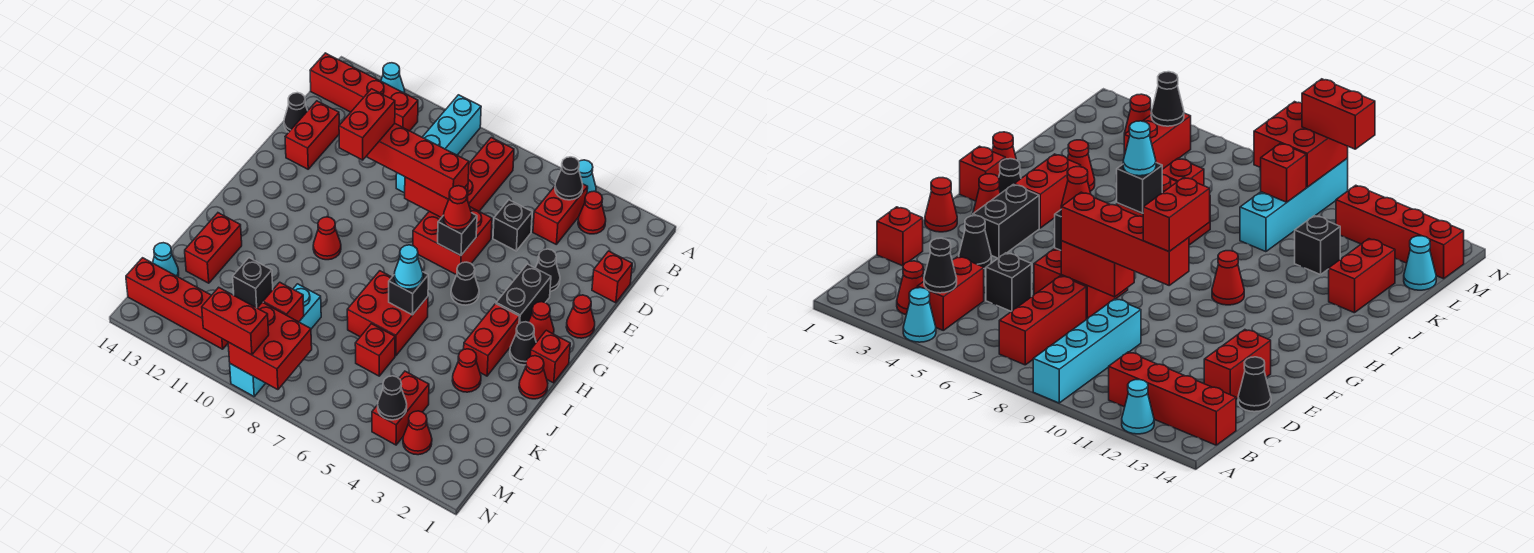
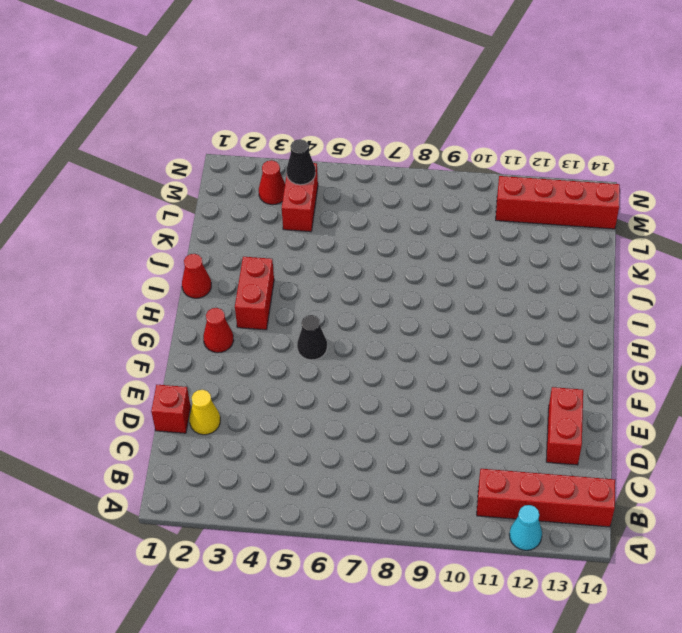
yellow 1x1 cone [189,390,220,435] -> none
none -> cyan 1x1 cone [579,160,596,194]
none -> cyan 1x4 brick [396,95,481,193]
none -> red 1x1 cone [578,191,606,234]
none -> red 1x2 brick [533,184,588,244]

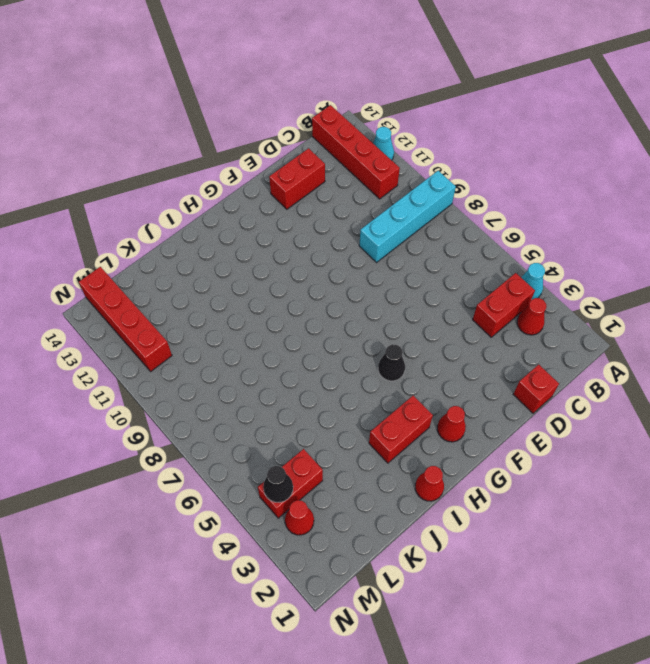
none -> red 1x3 brick [468,138,514,211]
none -> black 1x1 brick [493,200,532,251]
none -> black 1x1 cone [284,93,308,132]
none -> black 1x1 cone [536,249,560,292]

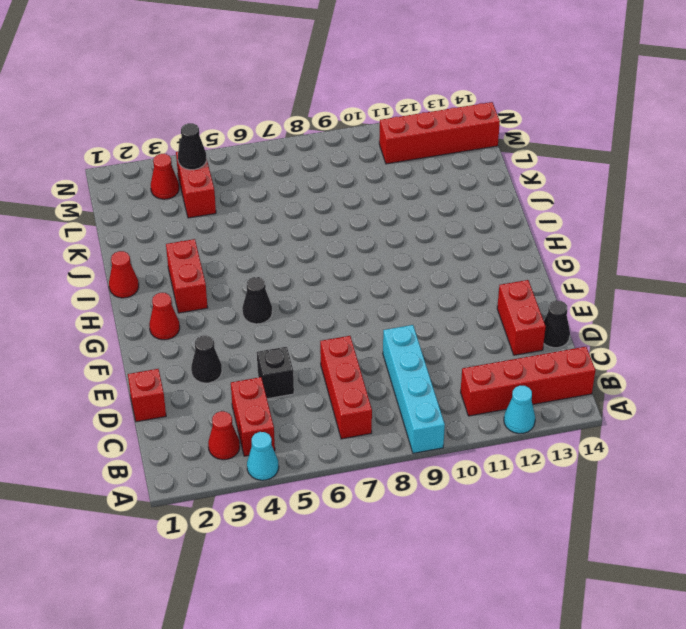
none -> red 2x2 brick [413,207,492,275]
none -> red 1x1 cone [566,295,595,338]
none -> black 1x2 brick [496,264,551,324]
none -> red 1x1 brick [531,330,570,383]

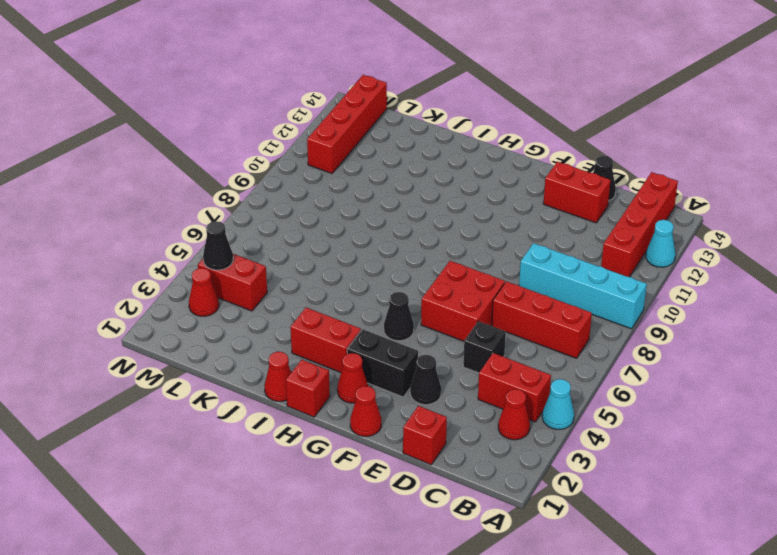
none -> black 1x1 cone [510,322,536,365]
none -> red 1x1 cone [313,217,341,260]
none -> red 2x2 brick [347,271,428,356]
none -> red 1x1 cone [452,349,481,392]

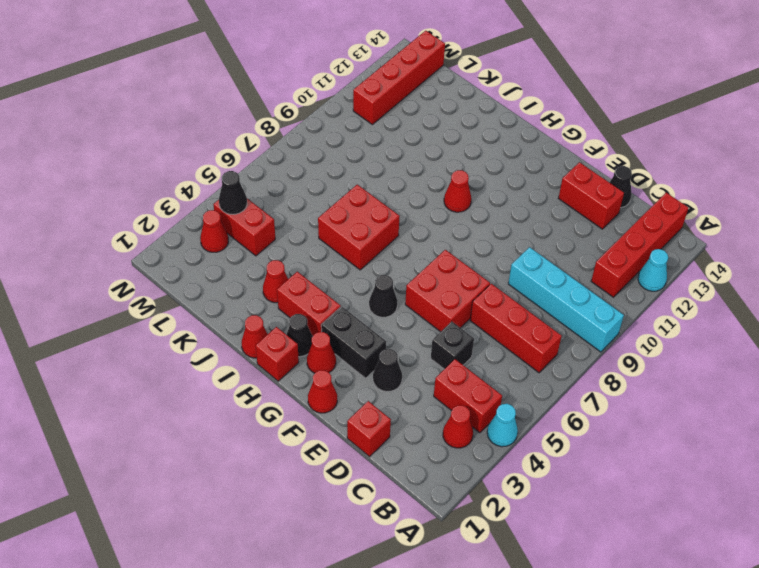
none -> red 1x2 brick [185,213,242,283]
none -> red 1x1 brick [355,324,395,376]
none -> cyan 1x4 brick [230,284,321,396]
none -> black 1x1 brick [233,258,273,308]

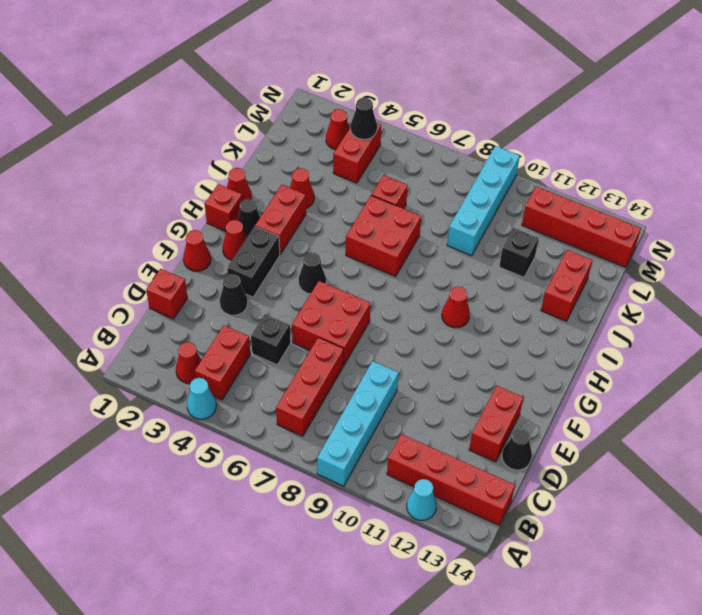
none -> cyan 1x1 cone [153,243,179,277]
none -> black 1x1 cone [555,157,583,200]
none -> red 1x2 brick [405,177,468,218]
none -> black 1x1 brick [438,213,477,256]

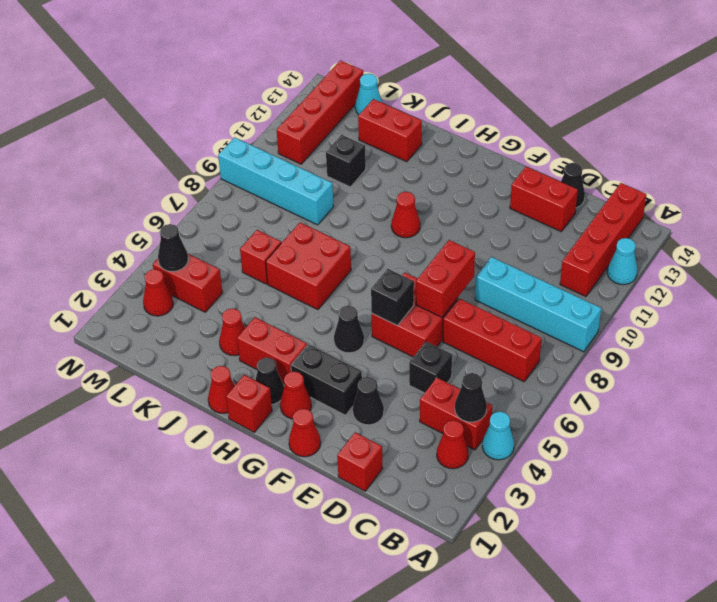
none -> black 1x1 brick [389,272,428,315]
none -> red 1x1 brick [263,282,304,322]
none -> red 2x2 brick [228,302,312,390]
none -> red 1x4 brick [366,124,469,199]

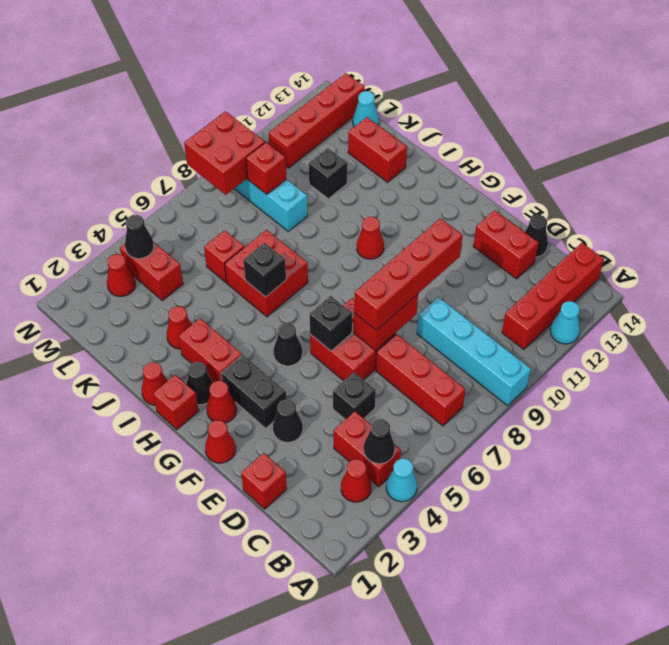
none -> red 1x1 cone [444,186,472,230]
none -> cyan 1x1 cone [394,245,423,289]
none -> red 1x2 brick [202,287,269,355]
none -> red 1x2 brick [339,89,395,160]

